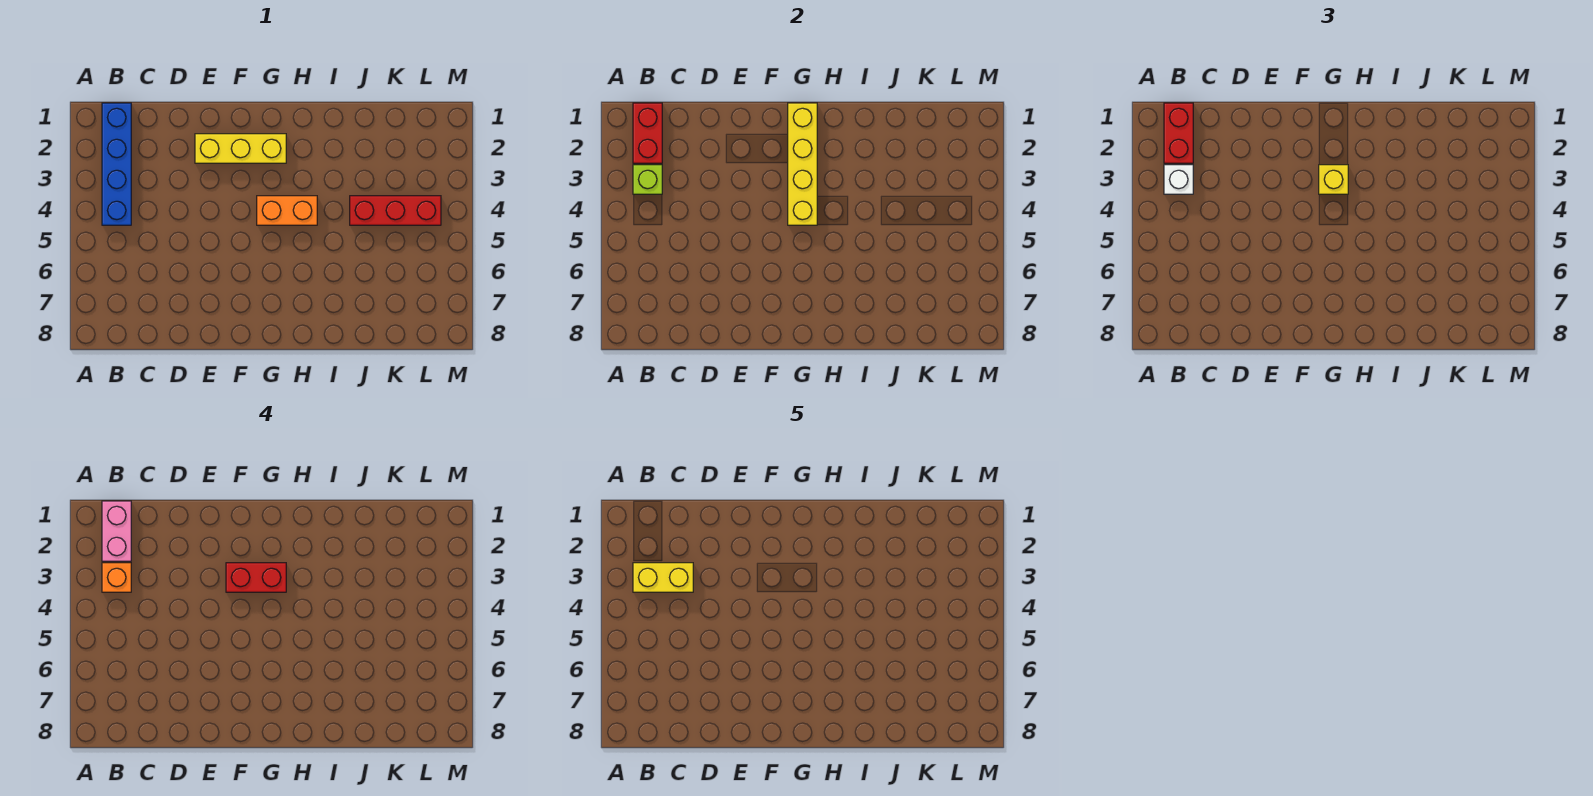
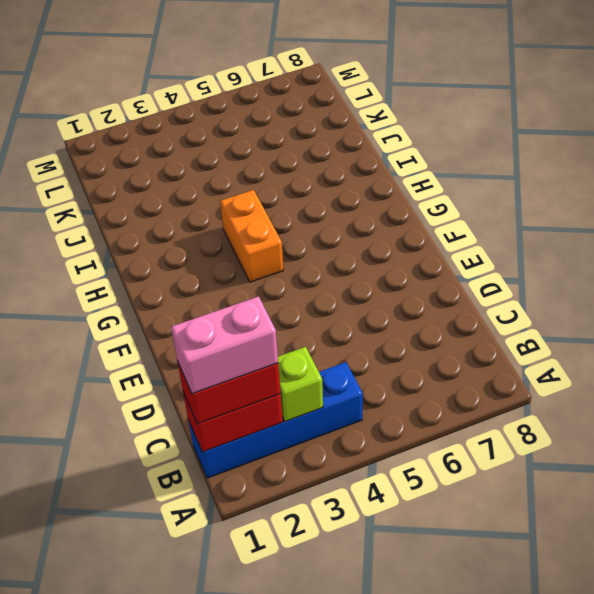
none -> yellow 1x3 brick [195,134,286,163]
none -> red 1x3 brick [350,196,441,225]
none -> yellow 1x4 brick [788,103,817,225]

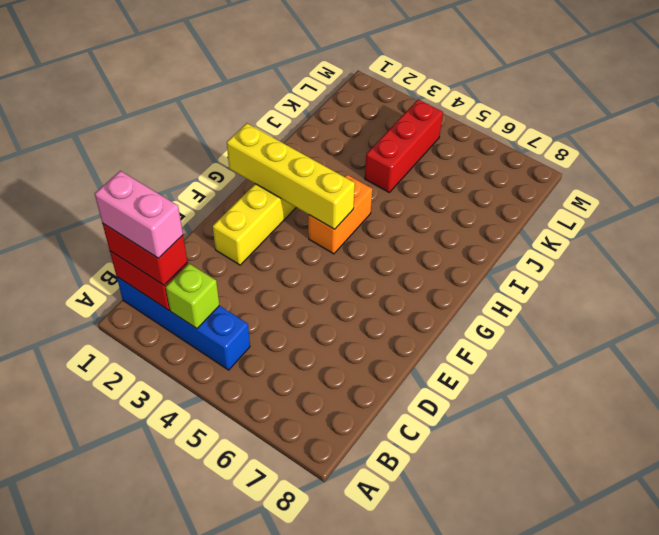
none -> white 1x1 brick [1164,165,1193,194]
none -> yellow 1x1 brick [1319,165,1348,194]
none -> orange 1x1 brick [102,563,131,592]

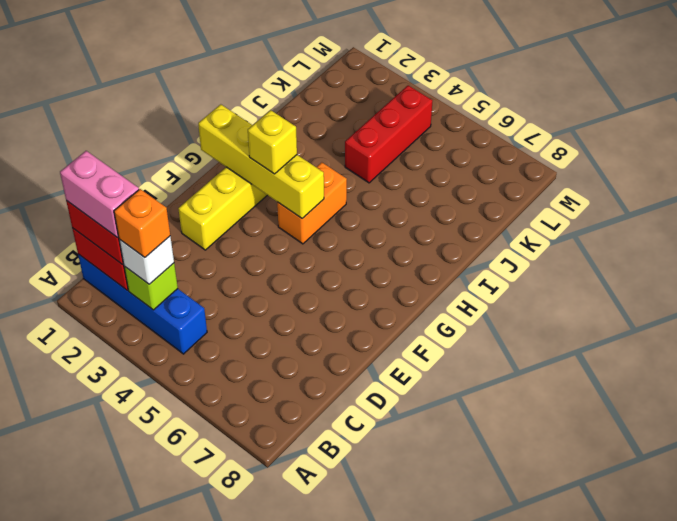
none -> red 1x2 brick [226,563,286,592]
none -> yellow 1x2 brick [633,563,693,592]

